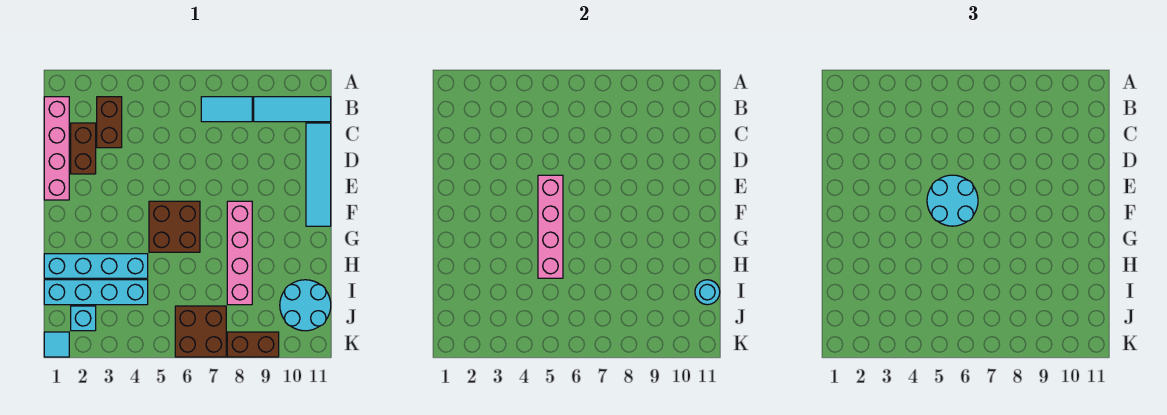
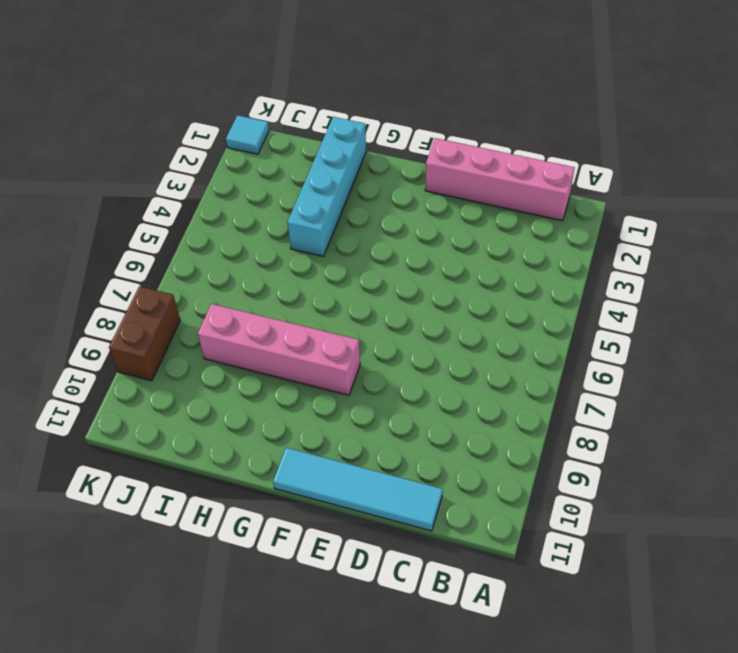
none -> brown 1x2 brick [97,97,122,148]
none -> cyan 1x2 tile [201,97,252,122]
none -> cyan 1x3 tile [254,97,331,122]

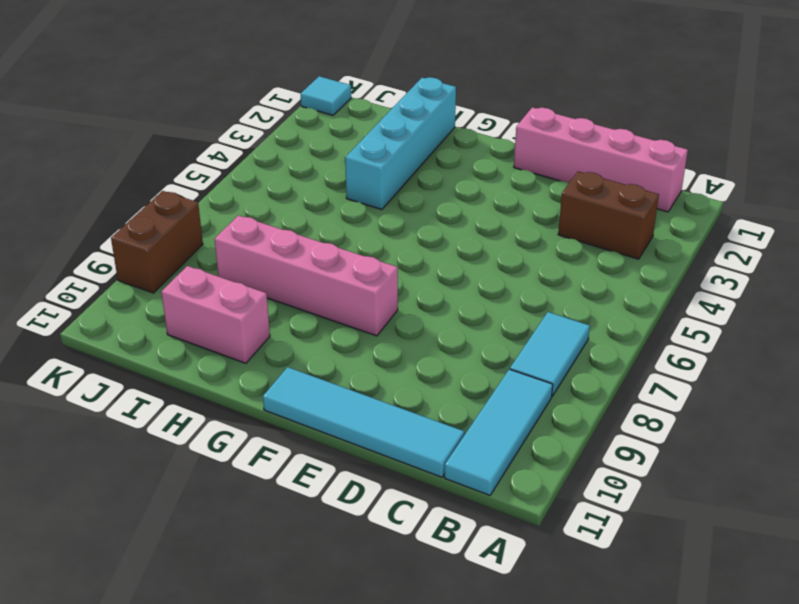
pink 1x2 brick [161,266,270,363] -> cyan 2x2 round brick [280,280,331,331]
none -> brown 1x2 brick [71,123,96,174]
none -> brown 2x2 brick [149,201,200,252]
none -> cyan 1x4 brick [44,280,148,305]

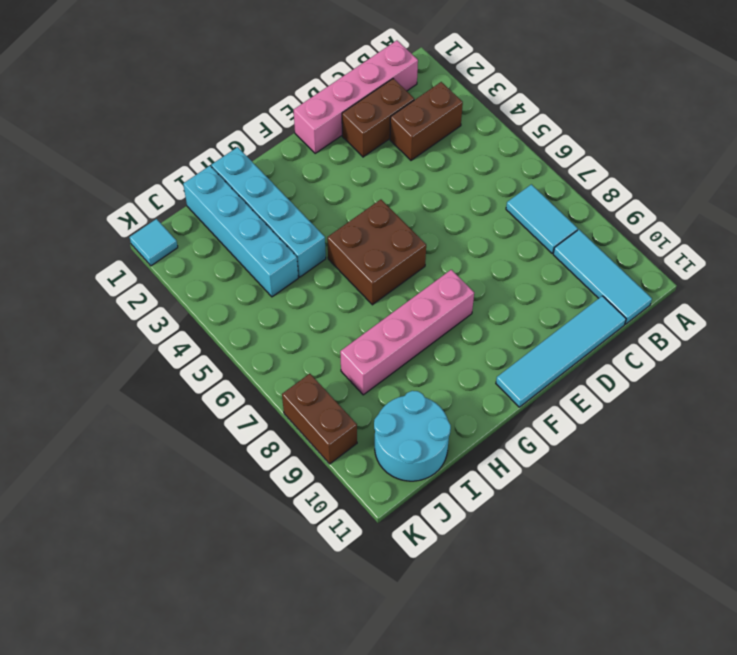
none -> cyan 1x1 brick [71,306,96,331]
none -> brown 2x2 brick [175,306,226,357]
none -> pink 1x4 brick [538,175,563,278]

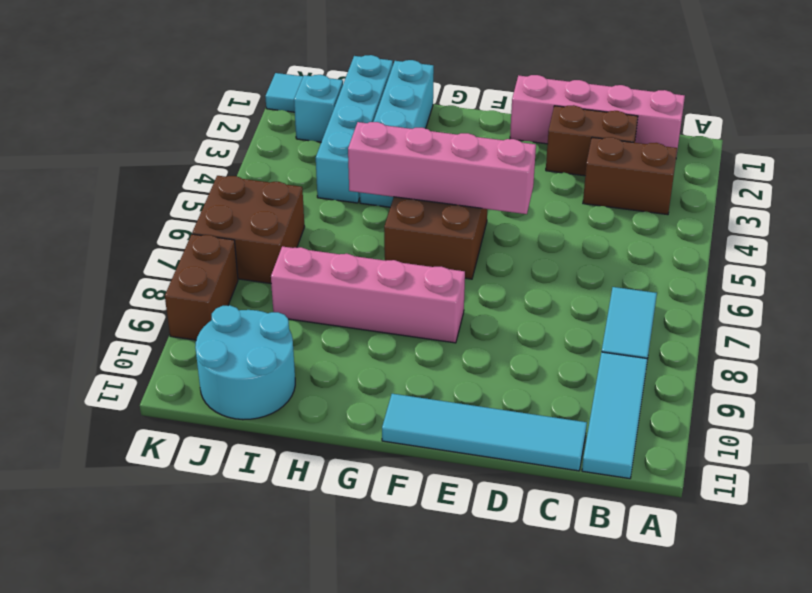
none -> cyan 1x1 round brick [695,280,720,305]
none -> cyan 2x2 round brick [927,175,978,226]

